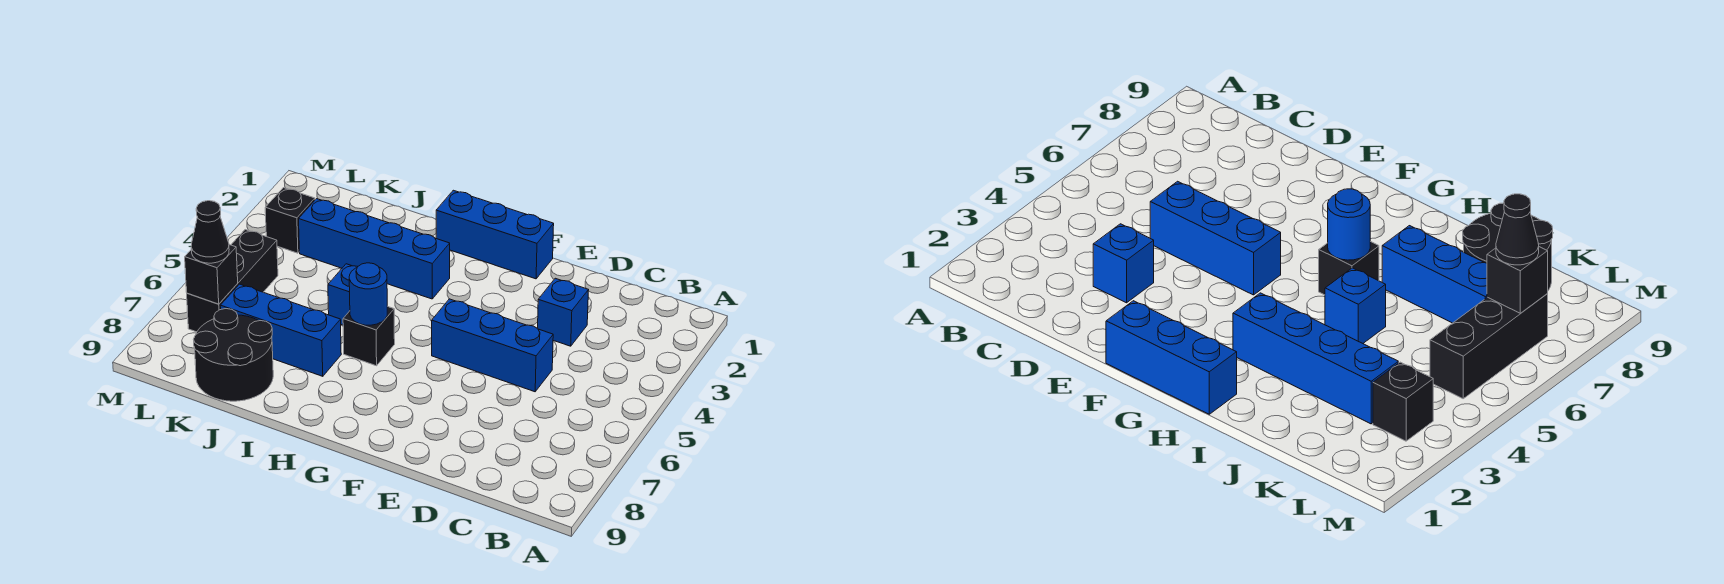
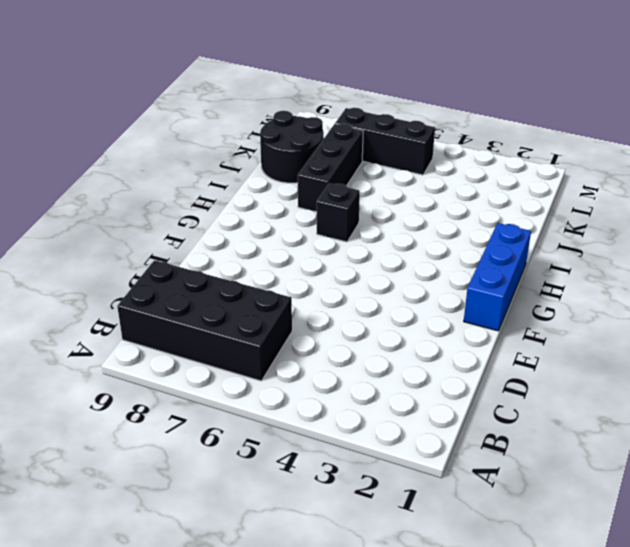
black 2x4 brick [117,260,292,381] -> none
black 1x3 brick [298,124,363,212] -> blue 1x3 brick [220,284,341,376]
none -> blue 1x1 brick [538,278,588,346]
none -> blue 1x3 brick [432,299,553,392]
none -> blue 1x4 brick [299,199,450,299]

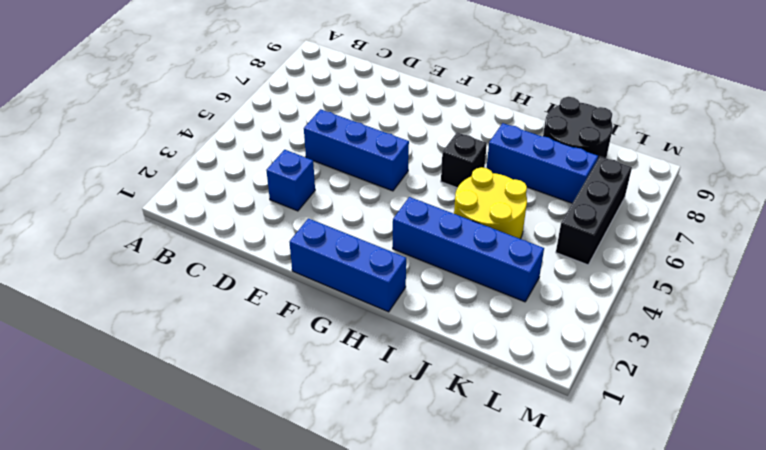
yellow 2x2 round brick [454,167,527,239] -> blue 1x1 brick [328,264,358,325]
none -> black 1x1 brick [265,188,315,253]
none -> blue 1x1 round brick [349,263,387,325]
none -> black 1x1 brick [185,245,238,304]

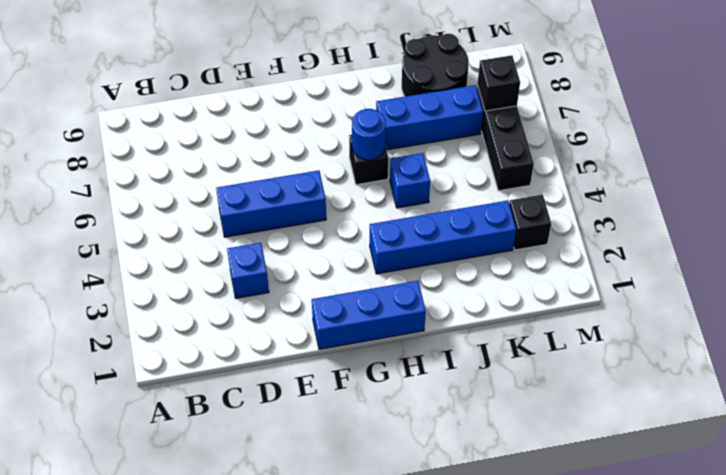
none -> black 1x1 cone [191,201,229,263]

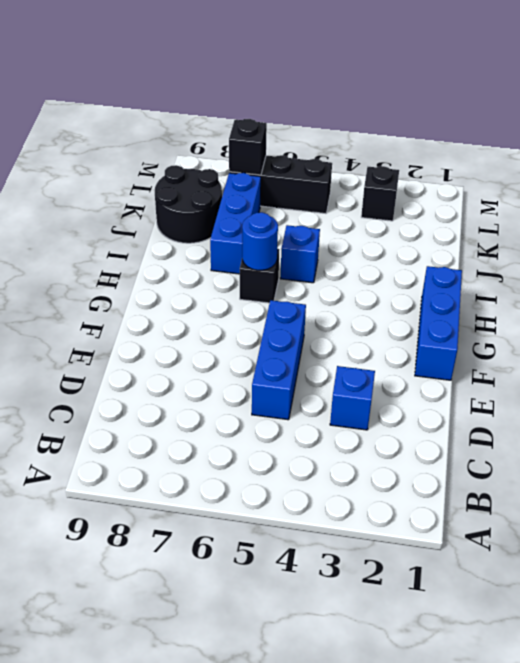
none -> blue 1x4 brick [299,199,450,299]
none -> black 1x1 cone [191,201,229,263]

